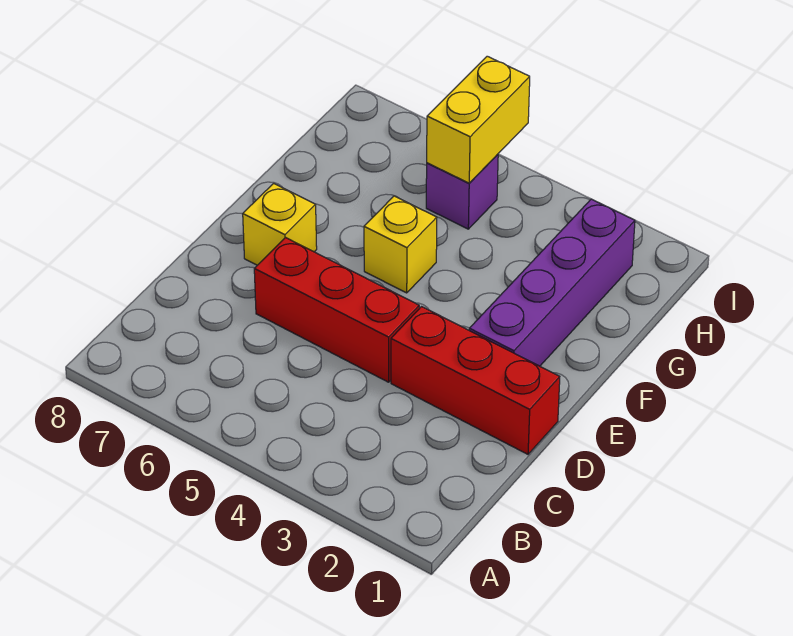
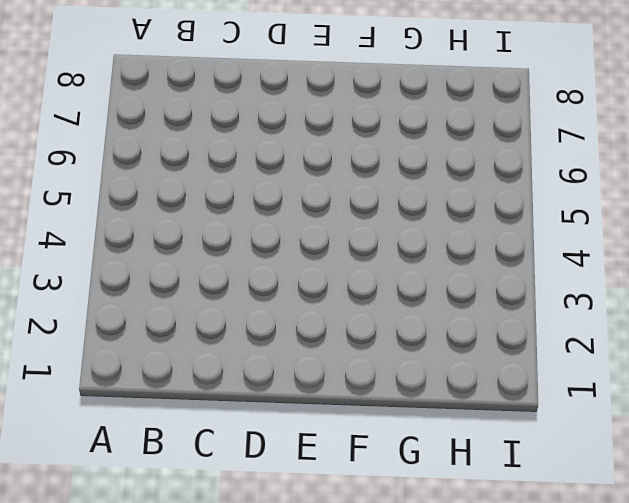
none -> red 1x3 brick [391,307,560,454]
none -> red 1x3 brick [254,238,419,382]

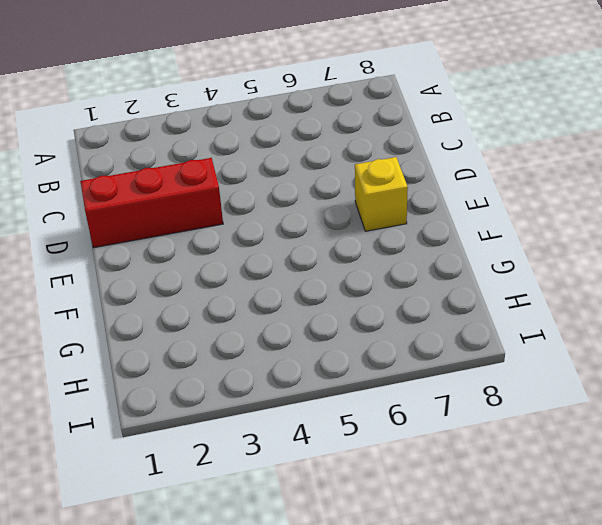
none -> red 1x3 brick [254,238,419,382]
none -> purple 1x4 brick [469,199,635,366]

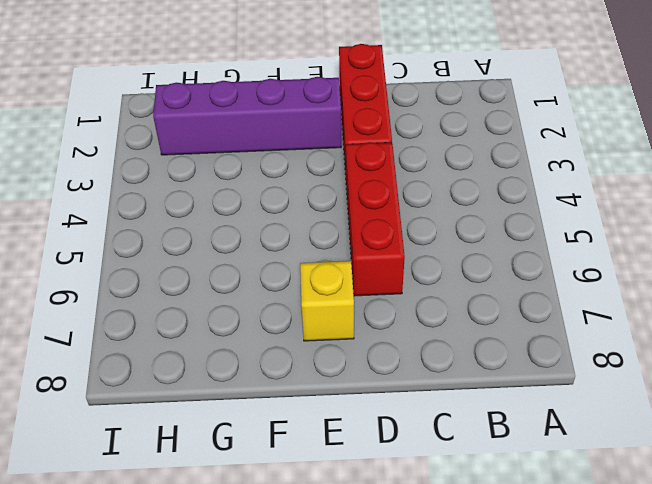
none -> yellow 1x1 brick [364,196,437,293]
none -> purple 1x1 brick [426,154,498,229]

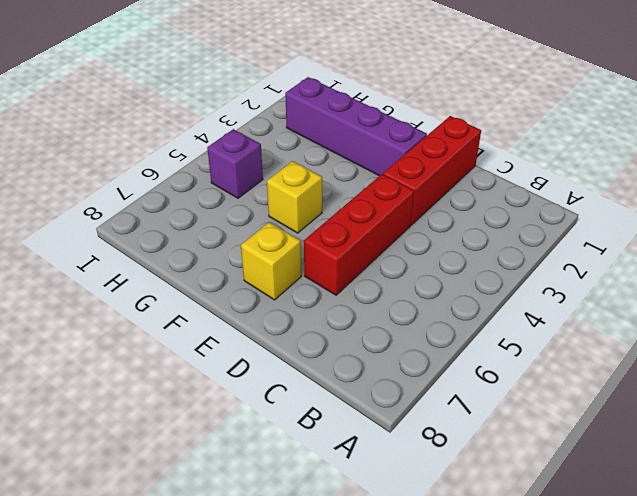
none -> yellow 1x2 brick [427,56,530,183]

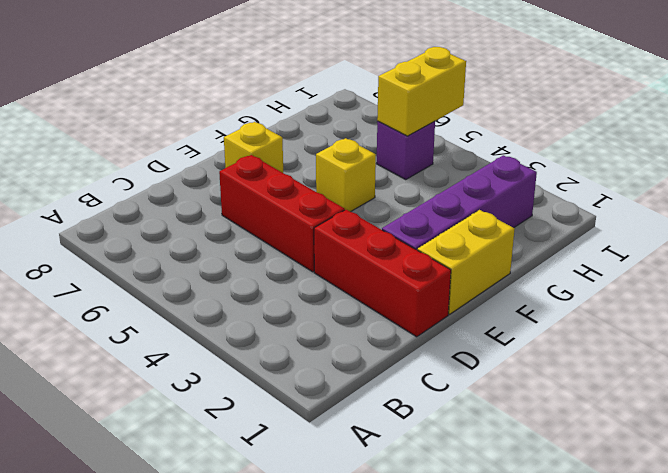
yellow 1x2 brick [417,210,514,314] -> none

